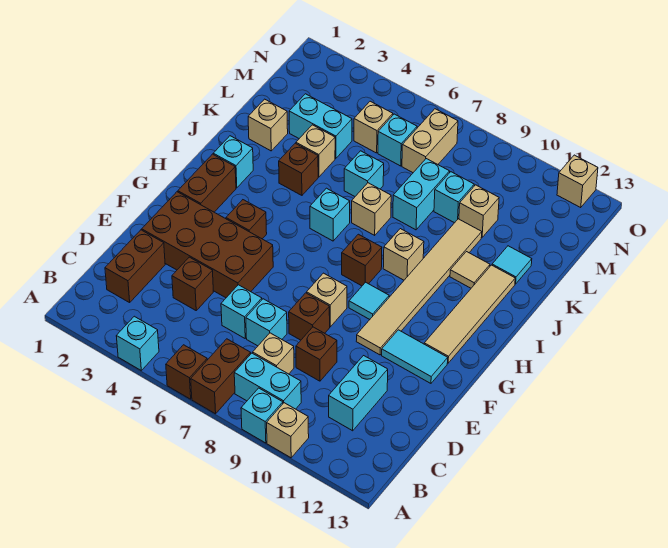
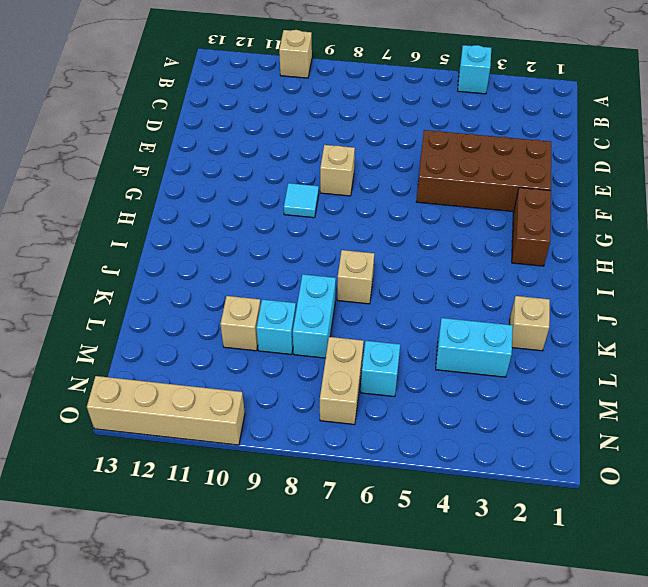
tan 1x4 brick [87,376,245,445] -> tan 1x1 brick [557,155,598,207]
none -> brown 1x1 brick [166,345,207,399]
none -> brown 1x2 brick [191,339,251,414]
none -> cyan 1x1 brick [241,388,283,443]
none -> cyan 1x2 brick [234,353,301,409]

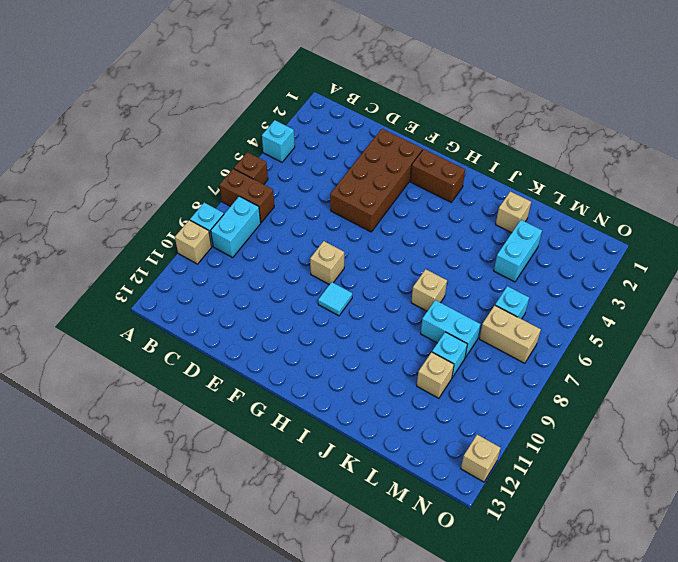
none -> brown 1x2 brick [105,230,165,303]
none -> tan 1x1 brick [253,333,294,374]
none -> cyan 1x2 brick [329,356,388,431]
none -> brown 1x1 brick [172,257,213,310]

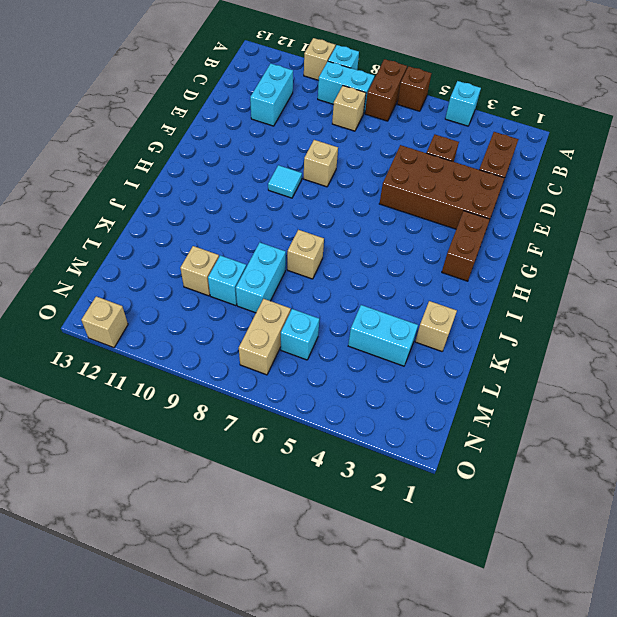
none -> cyan 1x1 brick [221,285,262,338]
none -> cyan 1x1 brick [246,299,287,346]
none -> brown 1x1 brick [296,327,337,381]
none -> brown 1x1 brick [289,293,330,340]

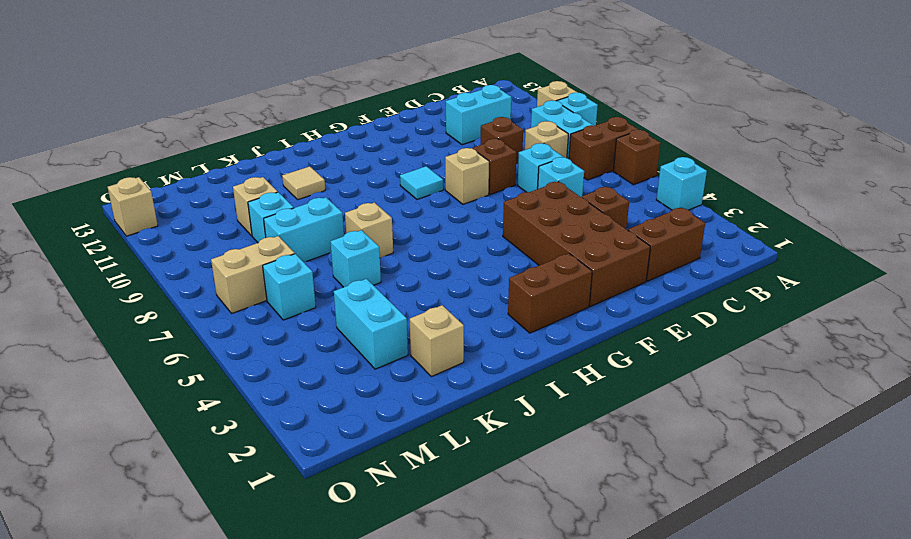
none -> tan 1x6 tile [356,219,482,355]
none -> cyan 1x2 tile [382,330,448,383]
none -> brown 1x1 brick [226,200,267,239]
none -> tan 1x4 tile [424,265,515,363]

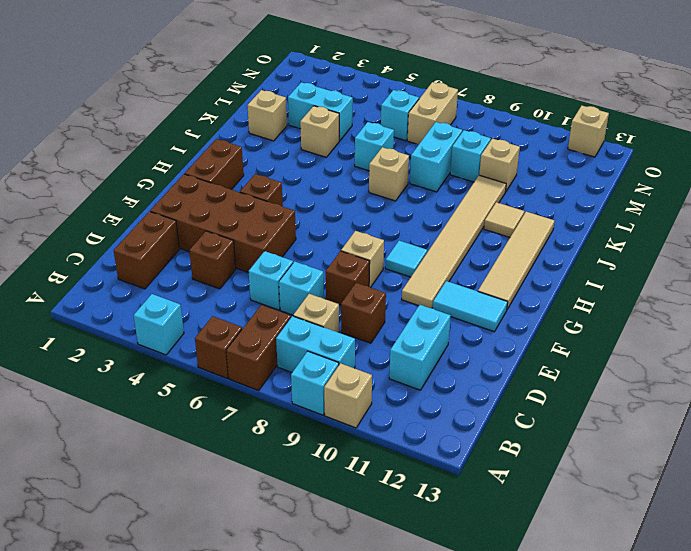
none -> brown 1x1 brick [342,234,382,286]
none -> cyan 1x1 brick [213,136,253,188]
none -> cyan 1x1 brick [310,188,350,241]
none -> tan 1x1 brick [383,229,424,280]

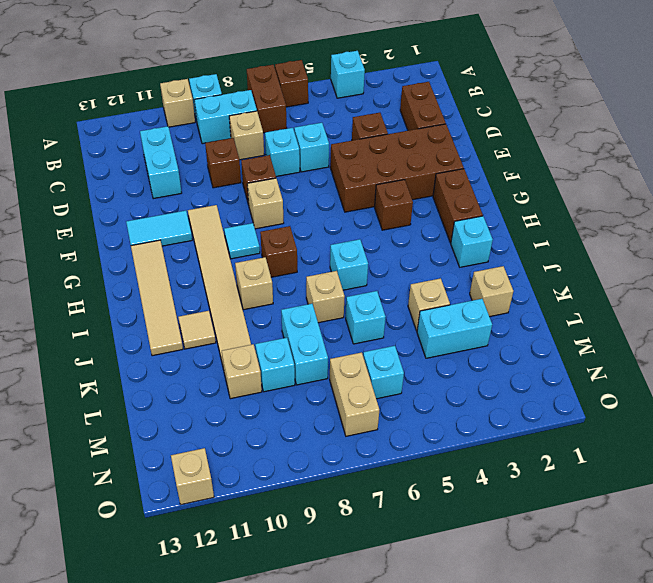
none -> brown 1x1 brick [279,143,318,195]
none -> cyan 1x1 tile [492,246,532,284]
none -> tan 1x1 brick [354,101,393,153]

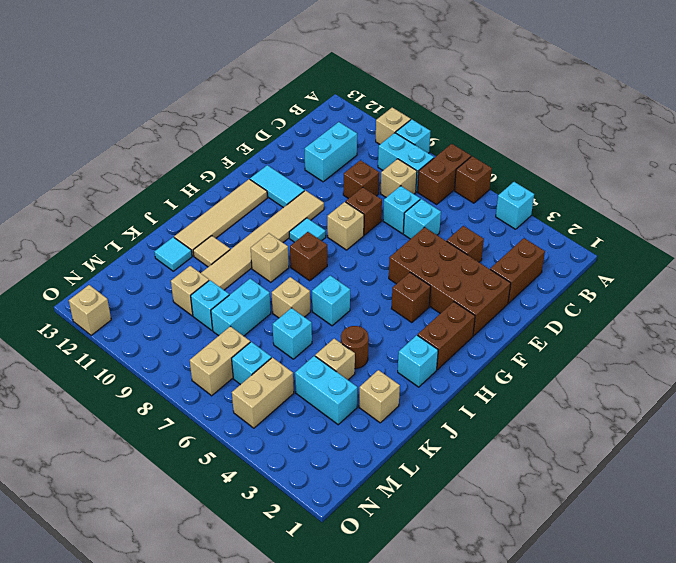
brown 1x1 round brick [341,326,369,369] -> brown 1x1 brick [279,143,318,195]
tan 1x2 brick [232,358,294,428] -> tan 1x1 brick [354,101,393,153]

